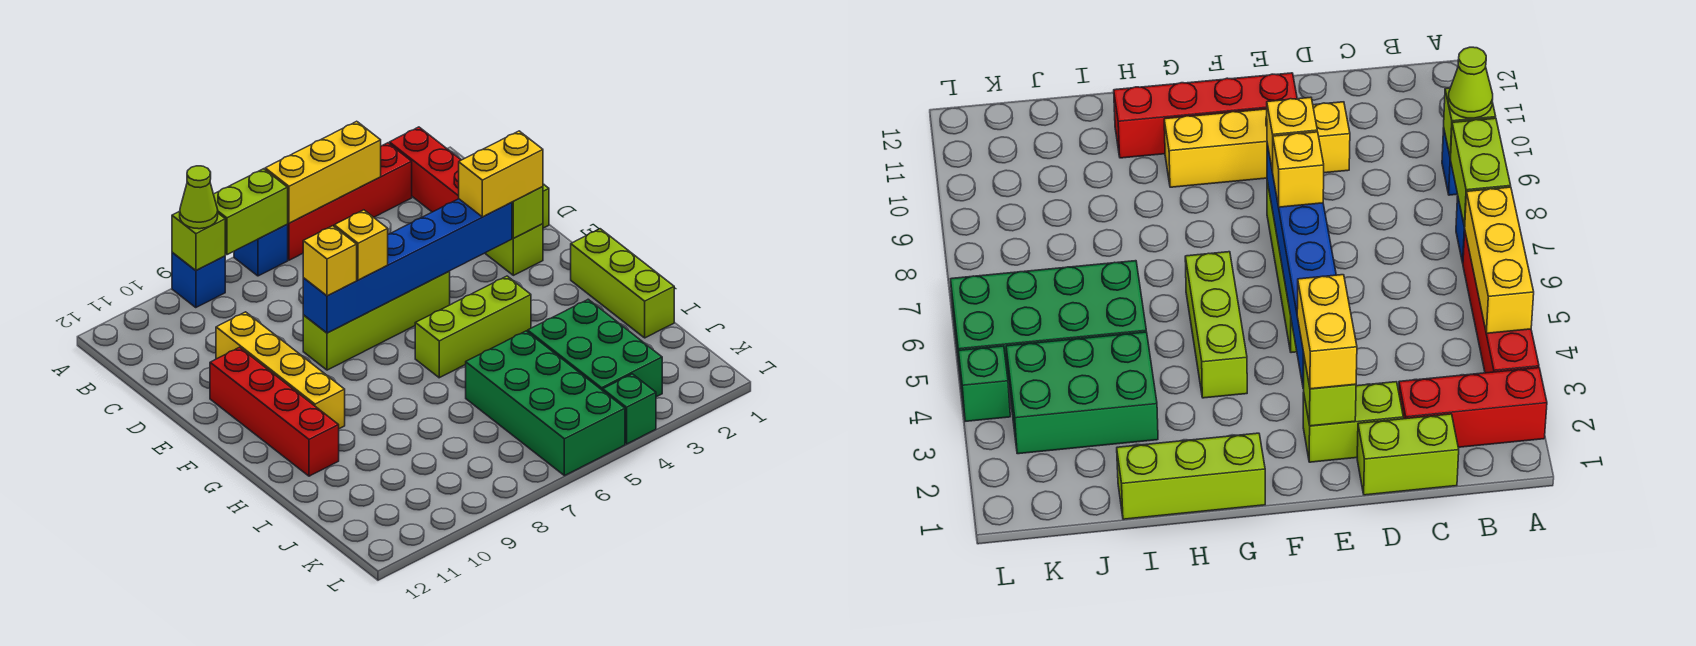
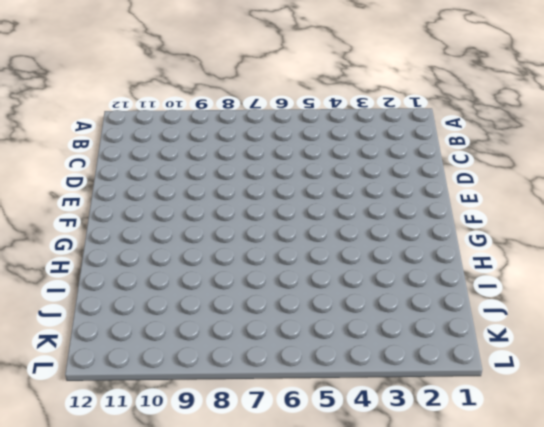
none -> red 1x3 brick [389,127,461,212]
none -> red 1x4 brick [287,143,412,260]
none -> blue 1x1 brick [234,225,288,276]

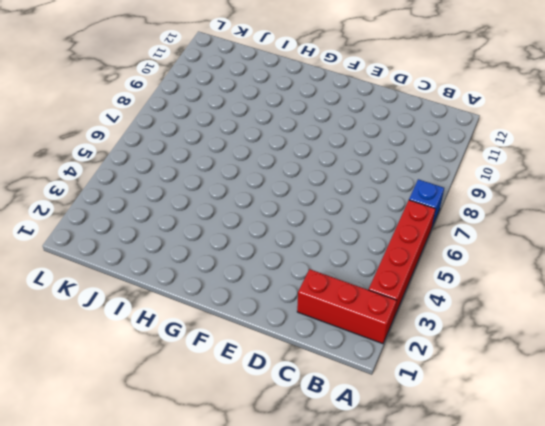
none -> blue 1x1 brick [172,252,225,308]
none -> lime 1x2 brick [1357,414,1459,495]
none -> lime 1x2 brick [485,224,543,275]

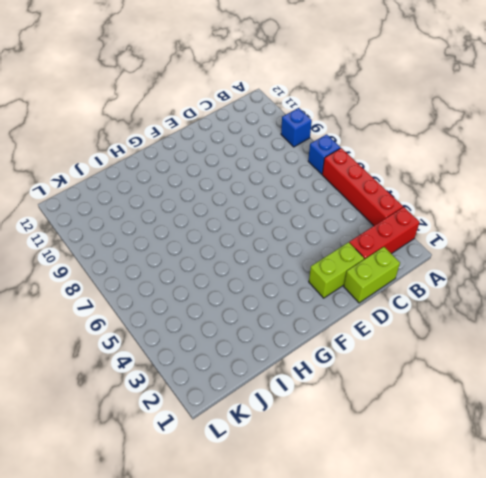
none -> yellow 1x4 brick [216,312,345,429]
none -> lime 1x4 brick [303,271,450,370]
none -> red 1x4 brick [210,347,339,476]

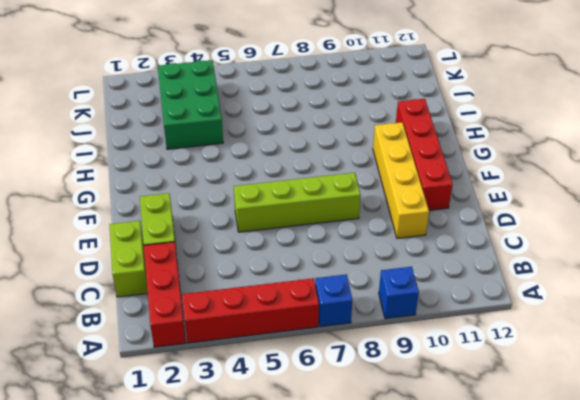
none -> lime 1x3 brick [571,229,674,338]
none -> lime 1x3 brick [415,276,531,378]
none -> green 2x4 brick [466,331,625,476]

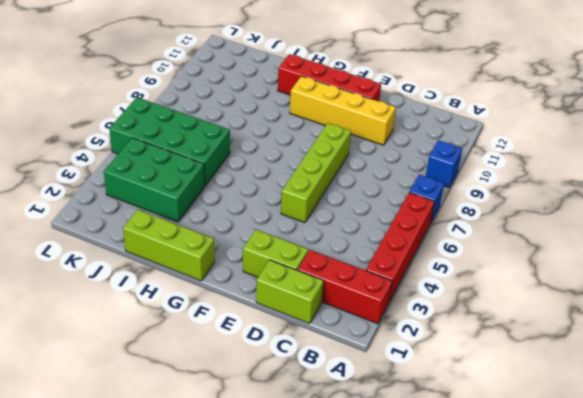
none -> lime 1x3 brick [415,276,531,378]
none -> green 1x1 brick [603,374,656,444]
none -> yellow 1x3 brick [265,121,381,223]

